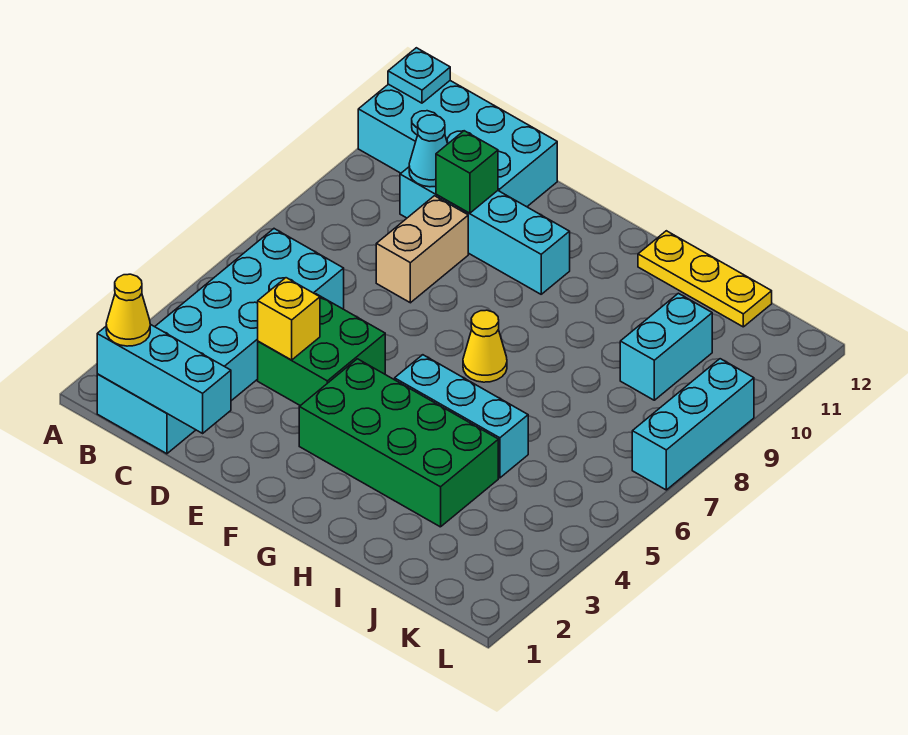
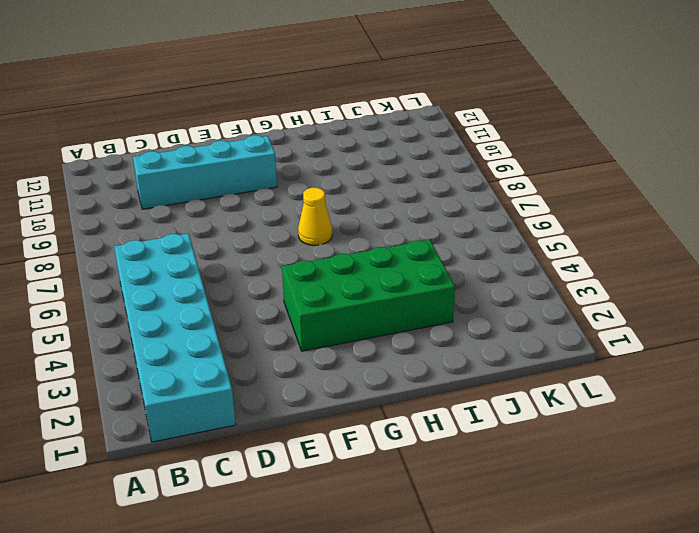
none -> cyan 2x4 brick [358,81,557,207]
none -> green 2x2 brick [258,294,385,406]
none -> tan 1x2 brick [376,196,468,303]

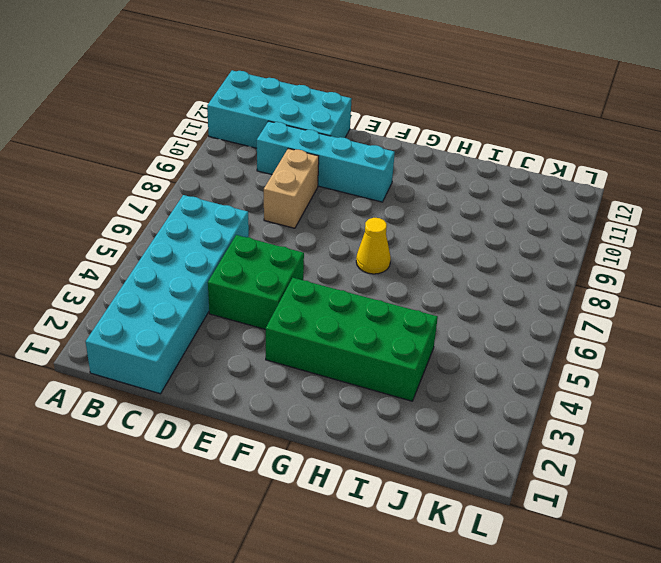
none -> cyan 1x3 brick [395,355,528,478]
none -> yellow 1x3 plate [638,231,772,327]
none -> cyan 1x2 brick [620,293,712,400]

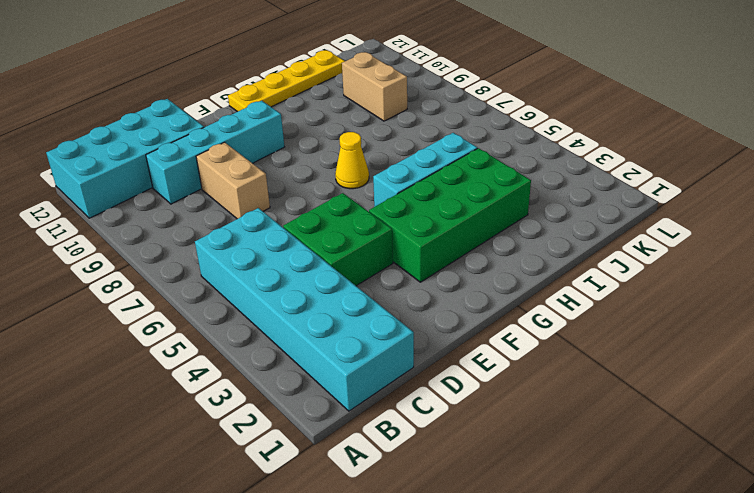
yellow 1x4 plate [228,50,345,112] -> yellow 1x3 plate [638,231,772,327]
tan 1x2 brick [342,52,407,121] -> cyan 1x2 brick [620,293,712,400]
none -> cyan 1x3 brick [632,359,754,490]
none -> cyan 1x1 plate [388,48,450,103]
none -> cyan 1x3 brick [97,324,231,433]

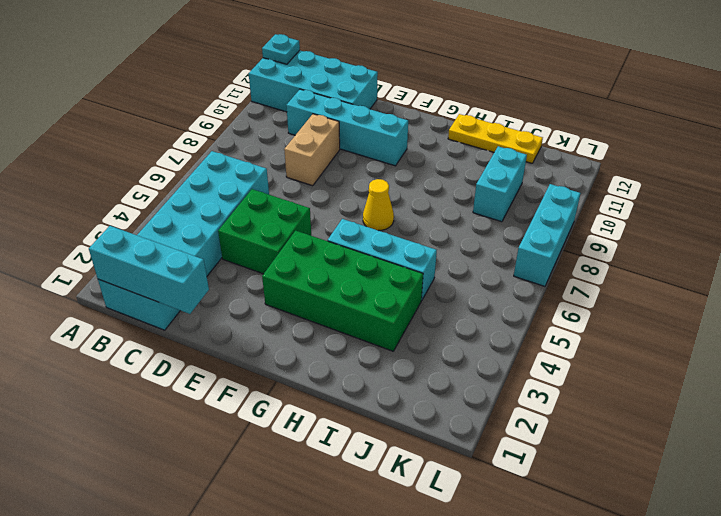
none -> cyan 1x1 cone [409,115,448,187]
none -> yellow 1x1 brick [258,278,320,360]
none -> green 1x1 brick [436,131,498,213]

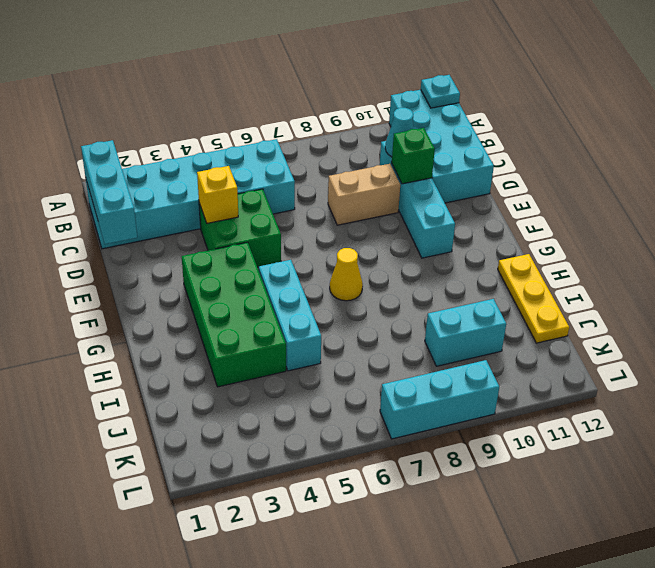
none -> yellow 1x1 cone [106,274,150,346]

